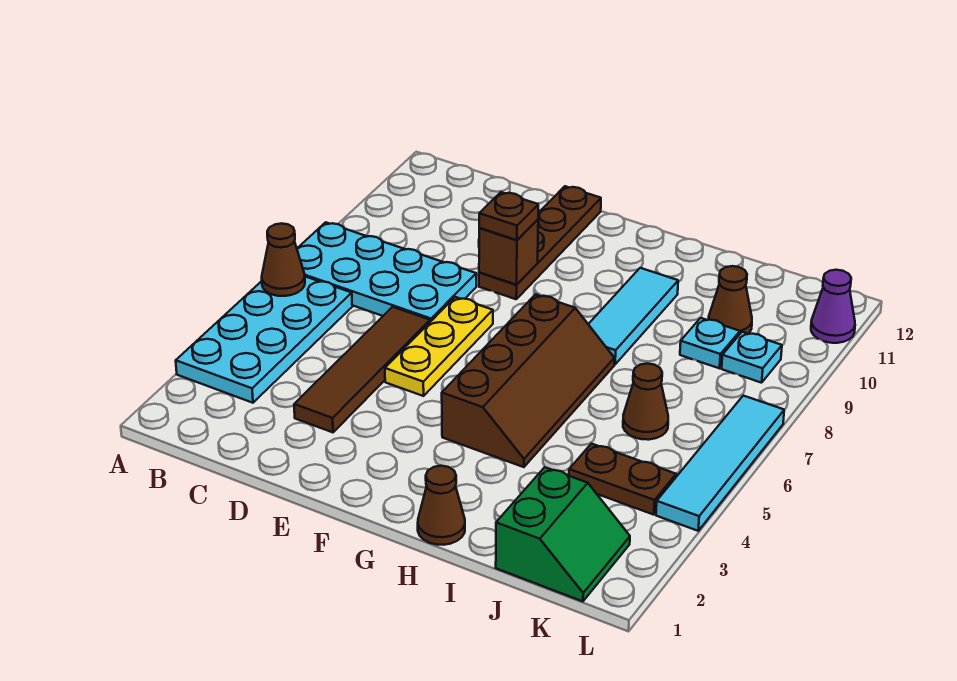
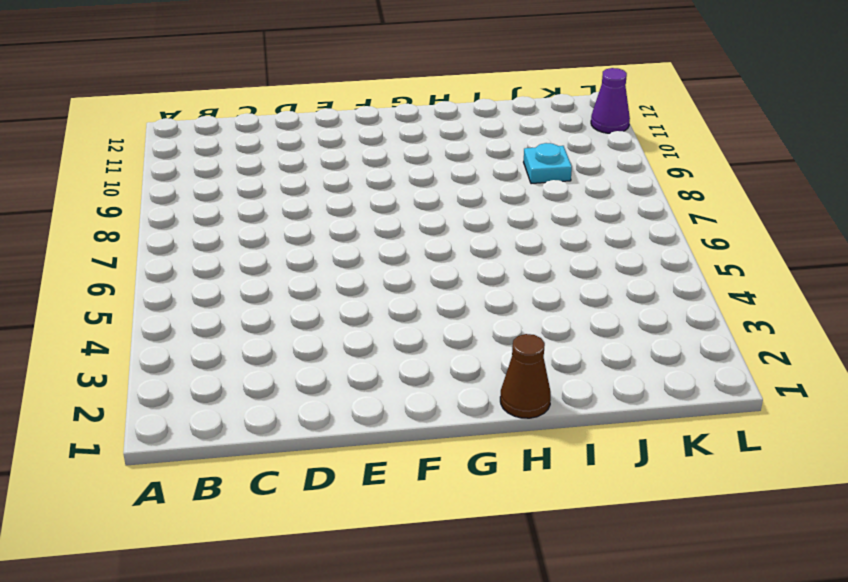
none -> cyan 2x4 plate [176,277,352,403]
none -> cyan 2x4 plate [297,222,476,322]
none -> brown 1x4 tile [294,307,430,432]

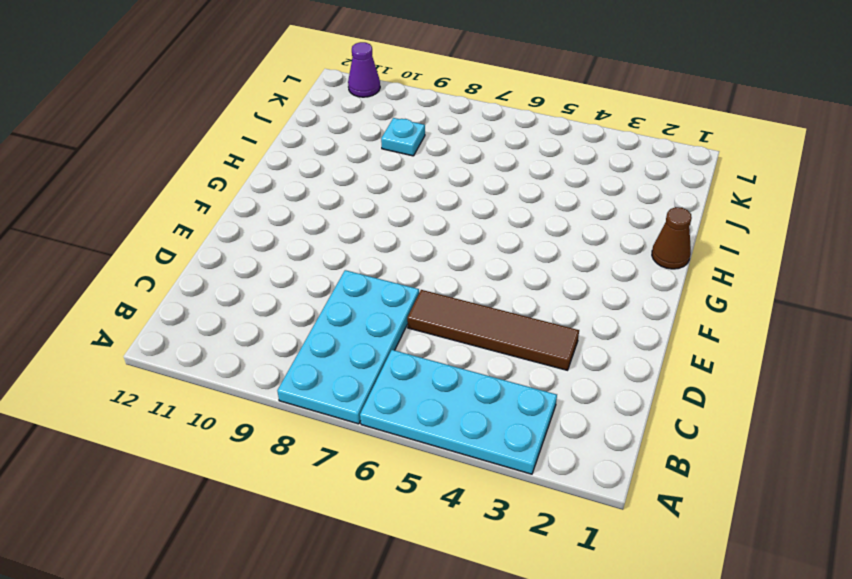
none -> yellow 1x3 plate [385,297,493,396]
none -> brown 1x4 plate [479,186,601,299]
none -> brown 2x4 slope [442,294,614,467]

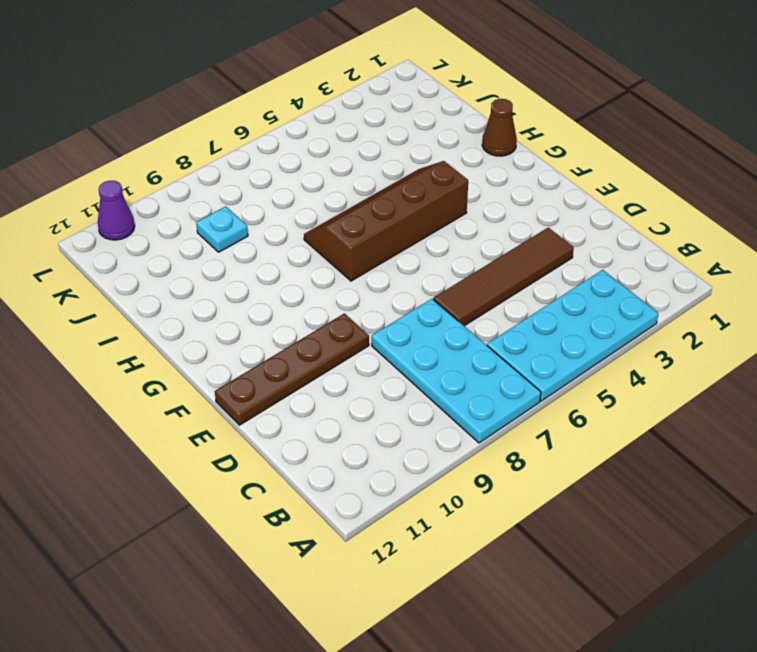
none -> yellow 1x3 plate [385,297,493,396]
none -> cyan 1x3 tile [588,268,678,364]
none -> green 2x2 slope [496,467,630,601]

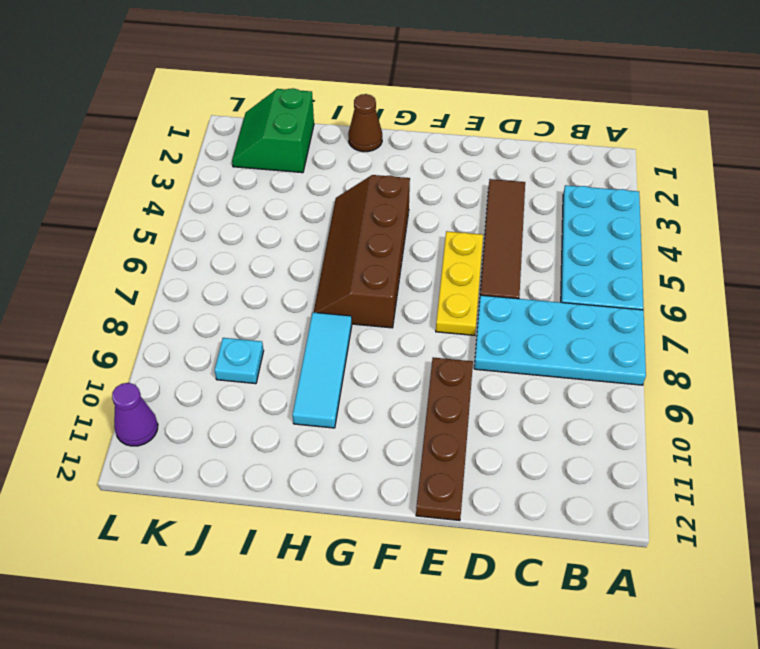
none -> brown 1x2 plate [569,444,676,515]
none -> brown 1x1 cone [623,364,668,440]
none -> brown 1x1 cone [709,266,752,334]

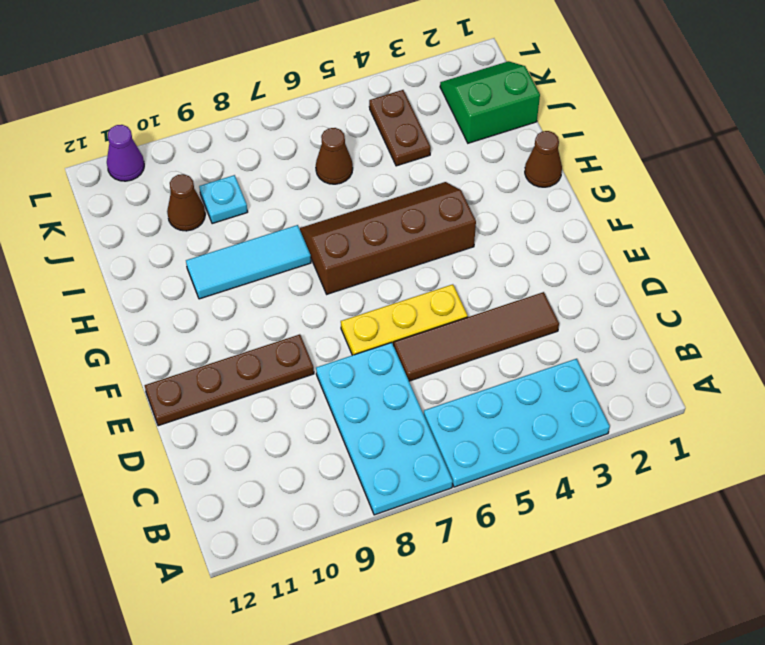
none -> cyan 1x1 plate [722,332,782,383]
none -> cyan 1x4 tile [656,396,784,531]
none -> brown 1x1 cone [262,223,305,296]

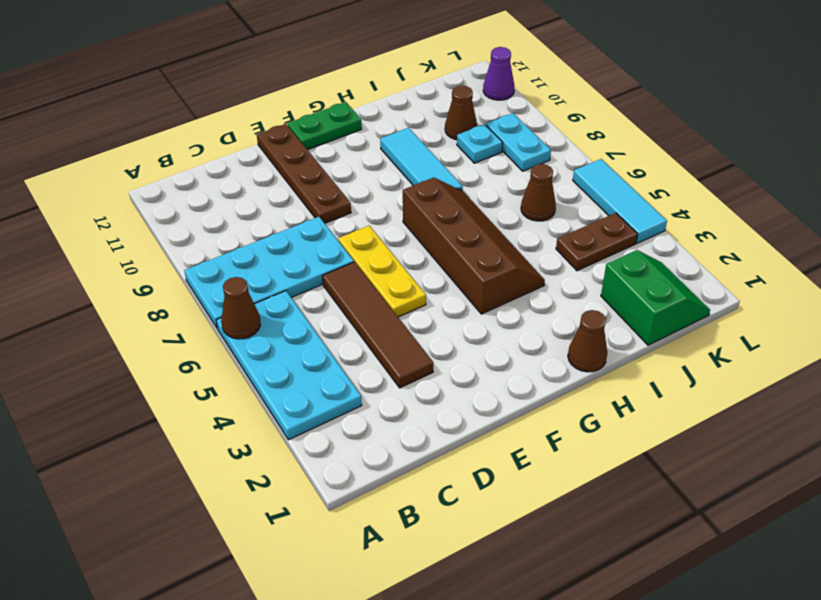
green 1x2 plate [288,102,362,150] -> none
cyan 1x2 plate [486,113,551,171] -> cyan 1x1 plate [722,332,782,383]
cyan 1x3 tile [573,159,667,243] -> cyan 1x4 tile [656,396,784,531]
none -> brown 1x1 brick [479,220,538,285]
none -> brown 1x1 plate [479,192,538,240]

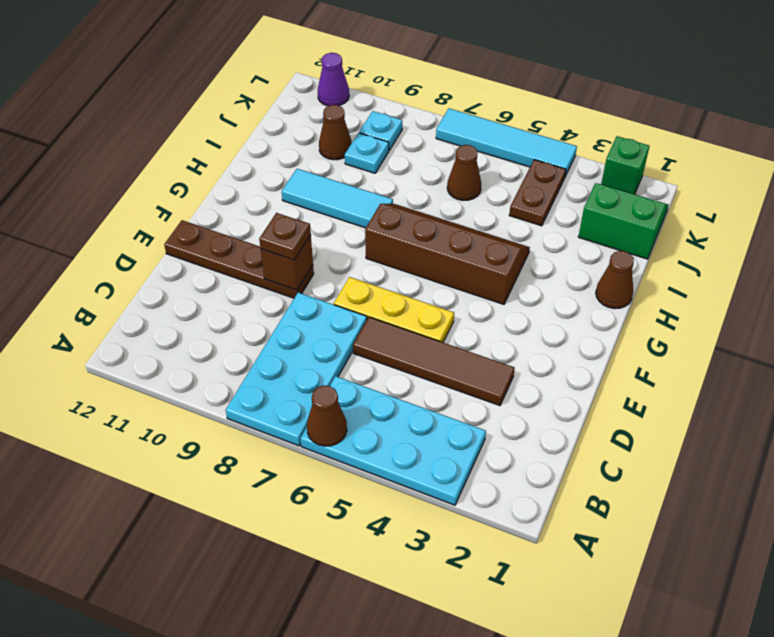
green 1x1 brick [601,136,650,194] -> none

